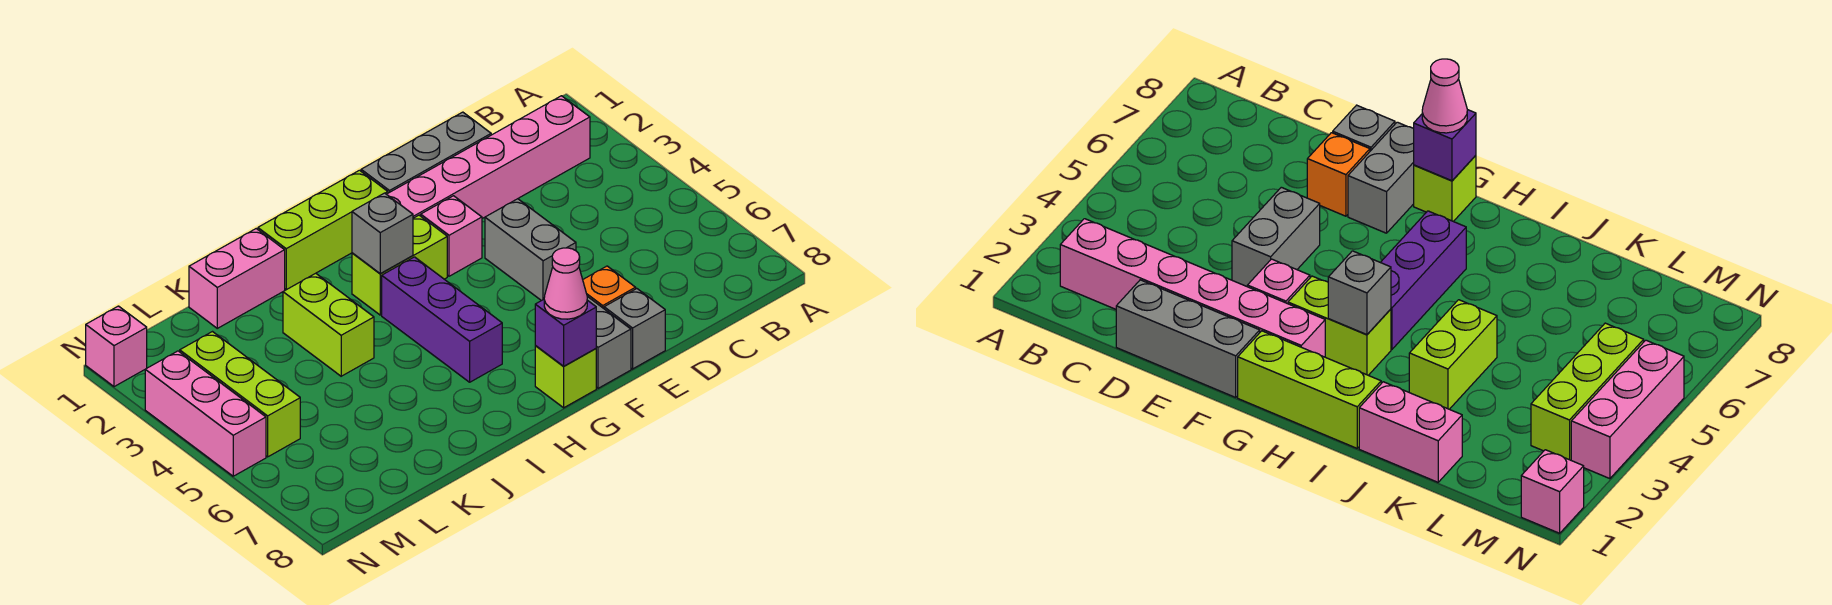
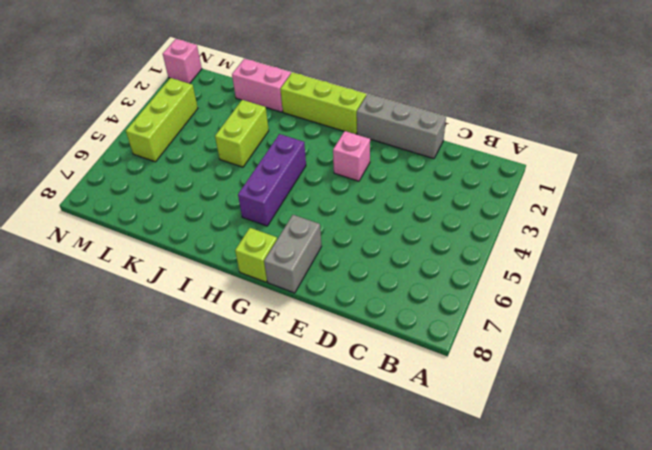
none -> pink 1x6 brick [387,96,590,219]
none -> grey 1x2 brick [485,199,576,301]
none -> orange 1x1 brick [583,266,636,308]

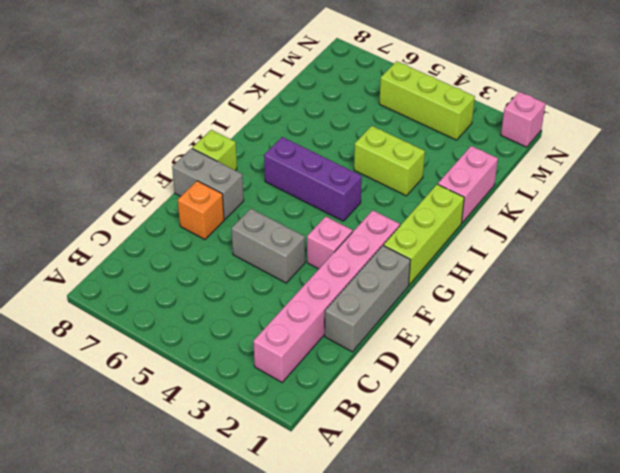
none -> grey 1x1 brick [604,289,665,369]
none -> lime 1x2 brick [352,215,447,315]
none -> pink 1x3 brick [145,351,266,476]

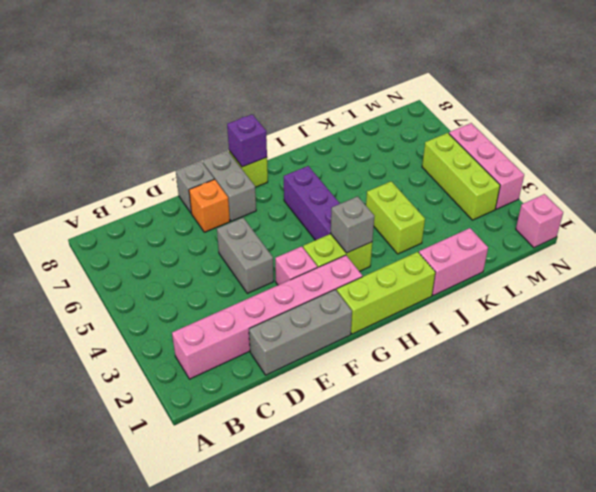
none -> pink 1x1 cone [544,248,587,319]

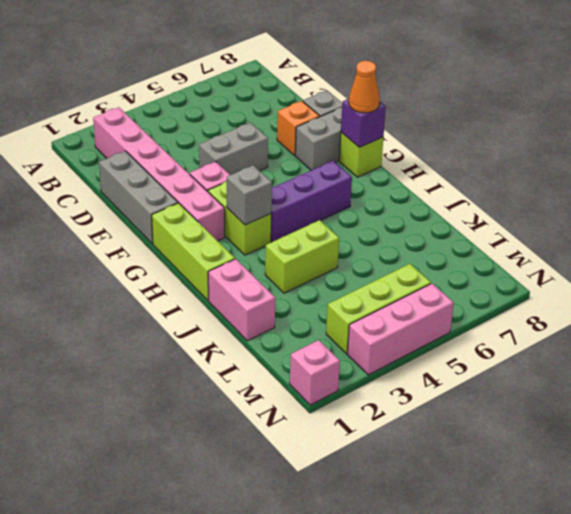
orange 1x1 cone [349,61,380,113] -> pink 1x1 cone [544,248,587,319]

